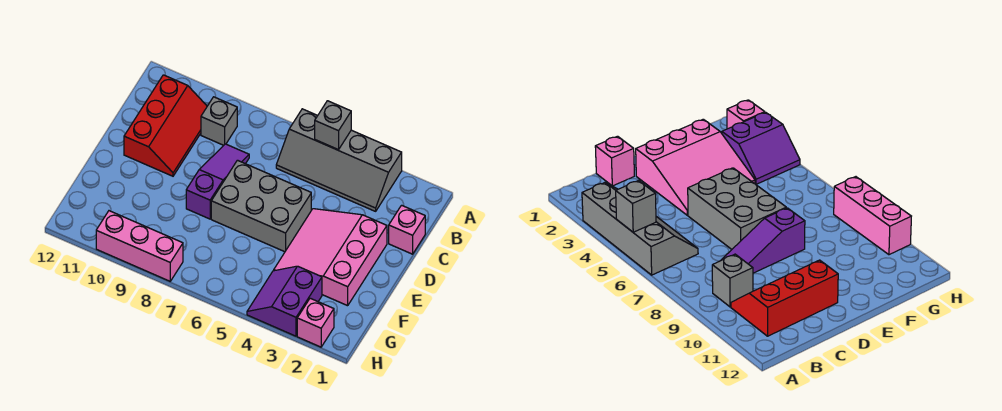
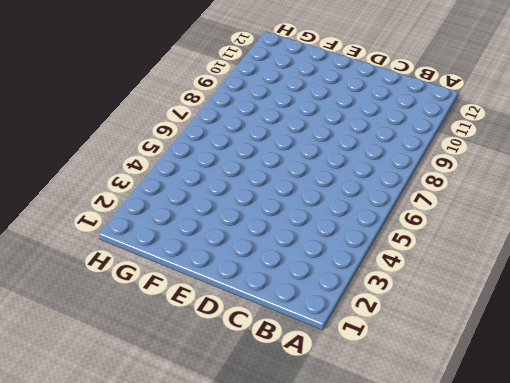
none -> grey 2x4 slope [276,109,402,211]
none -> grey 1x1 brick [201,97,237,145]

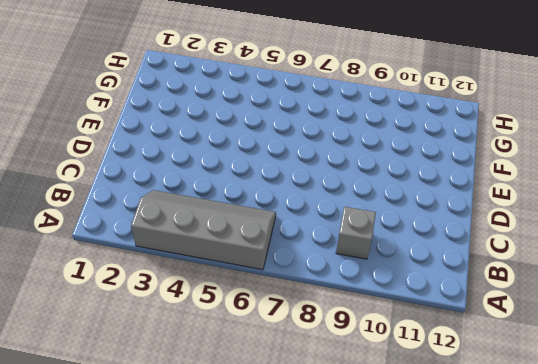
none -> red 2x3 slope [124,75,207,176]
none -> pink 1x1 brick [389,205,425,254]

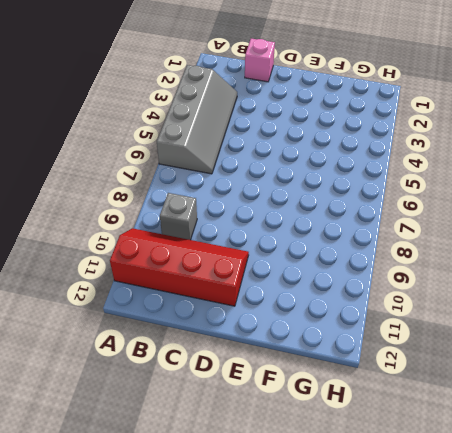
red 2x4 slope [110,228,249,306] -> red 2x3 slope [124,75,207,176]
none -> purple 1x3 slope [186,144,249,219]
none -> pink 3x3 slope [274,209,387,306]

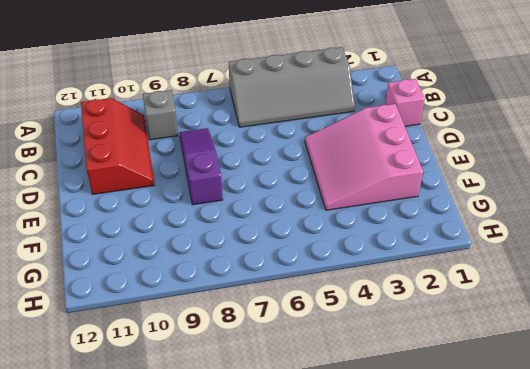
none -> grey 2x3 brick [211,160,311,252]
none -> purple 2x2 slope [247,266,322,336]

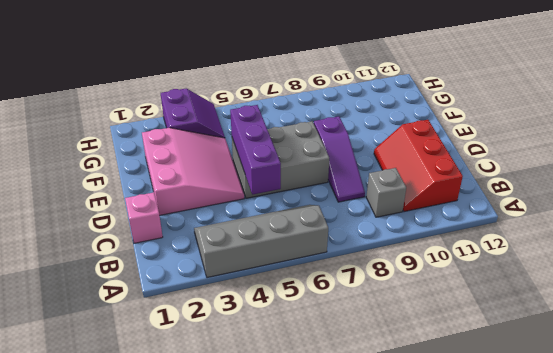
purple 1x3 brick [230,105,281,195] -> none
none -> pink 1x1 brick [297,298,334,347]
none -> pink 1x3 brick [96,211,183,281]

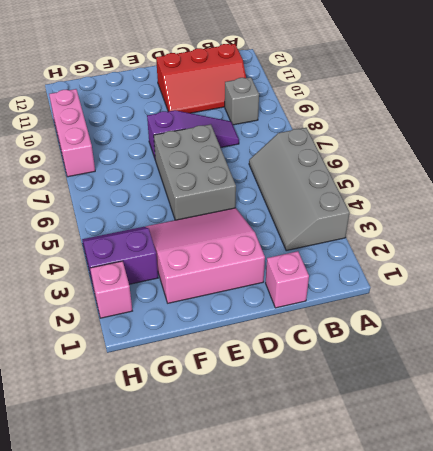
none -> grey 1x1 brick [315,101,351,150]

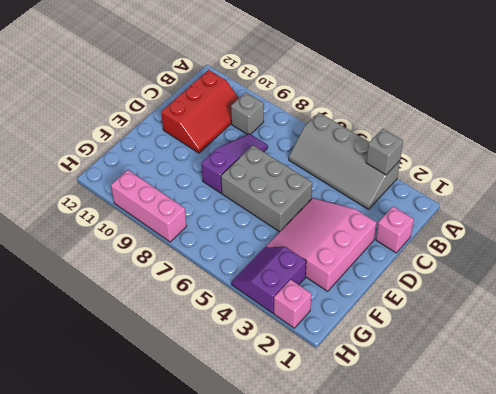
grey 1x1 brick [366,129,403,175] -> grey 1x1 brick moved to [315,101,351,150]

